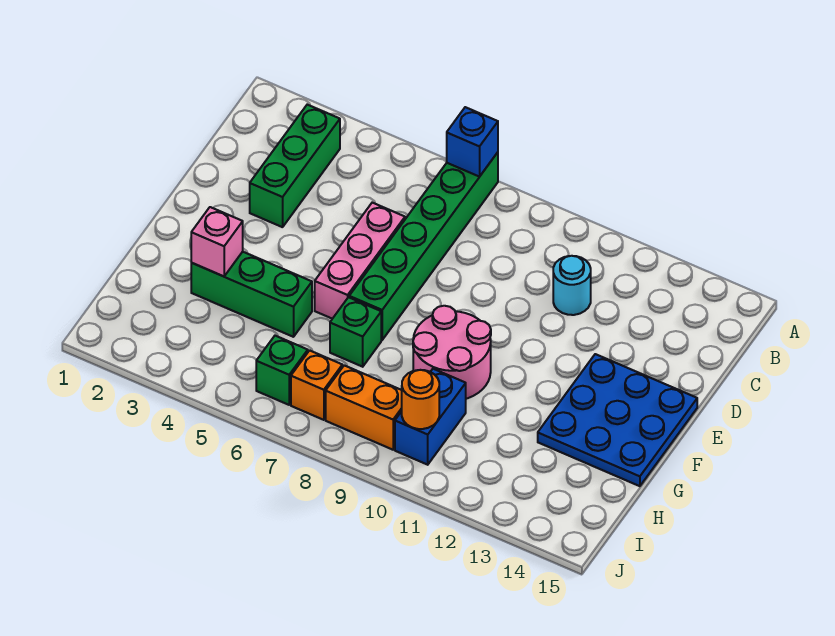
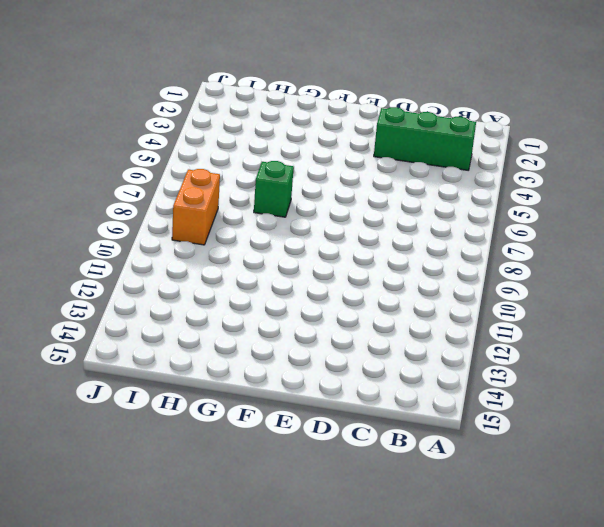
none -> green 1x6 brick [349,152,498,340]
none -> cyan 1x1 round brick [553,256,591,315]
none -> pink 1x3 brick [315,203,405,319]

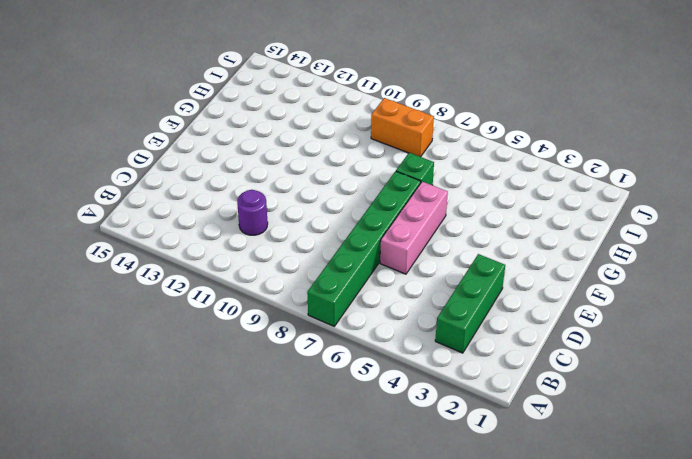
purple 1x1 round brick [237,190,268,235] -> cyan 1x1 round brick [553,256,591,315]
none -> blue 3x3 plate [538,354,697,486]
none -> pink 2x2 round brick [413,306,491,399]
none -> green 1x3 brick [191,252,312,337]

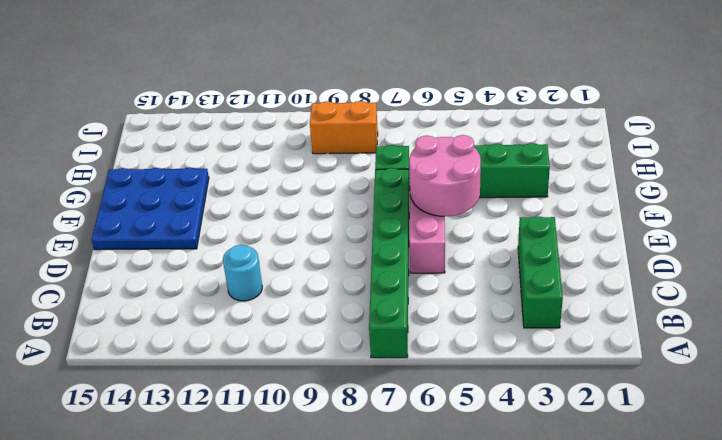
pink 2x2 round brick [409,135,481,216] -> pink 2x2 round brick moved to [413,306,491,399]
none -> blue 1x2 brick [395,369,466,465]
none -> green 1x1 brick [256,336,308,405]
none -> orange 1x1 brick [291,350,342,420]

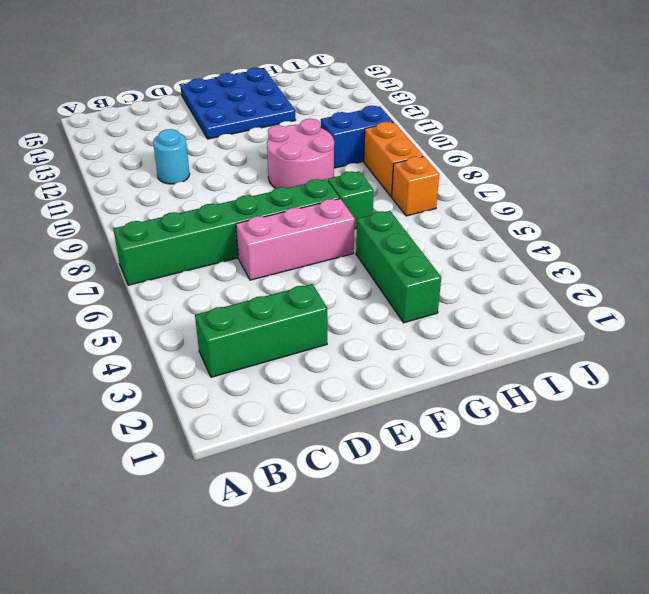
none -> green 1x1 brick [256,336,308,405]
none -> blue 1x1 brick [447,107,498,177]
none -> pink 1x1 brick [191,207,243,276]

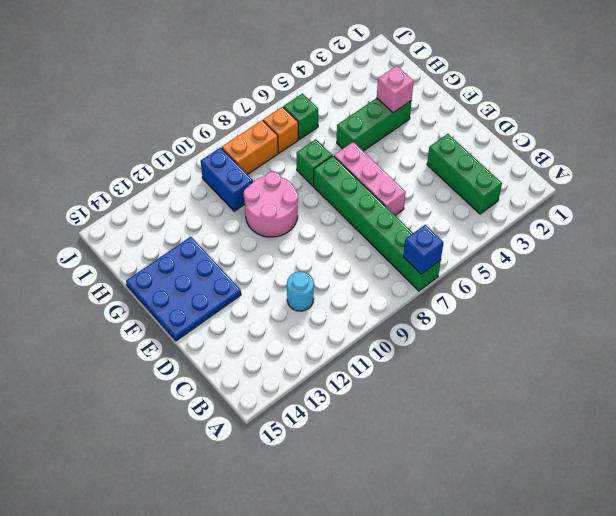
none -> orange 1x1 round brick [402,370,439,429]

